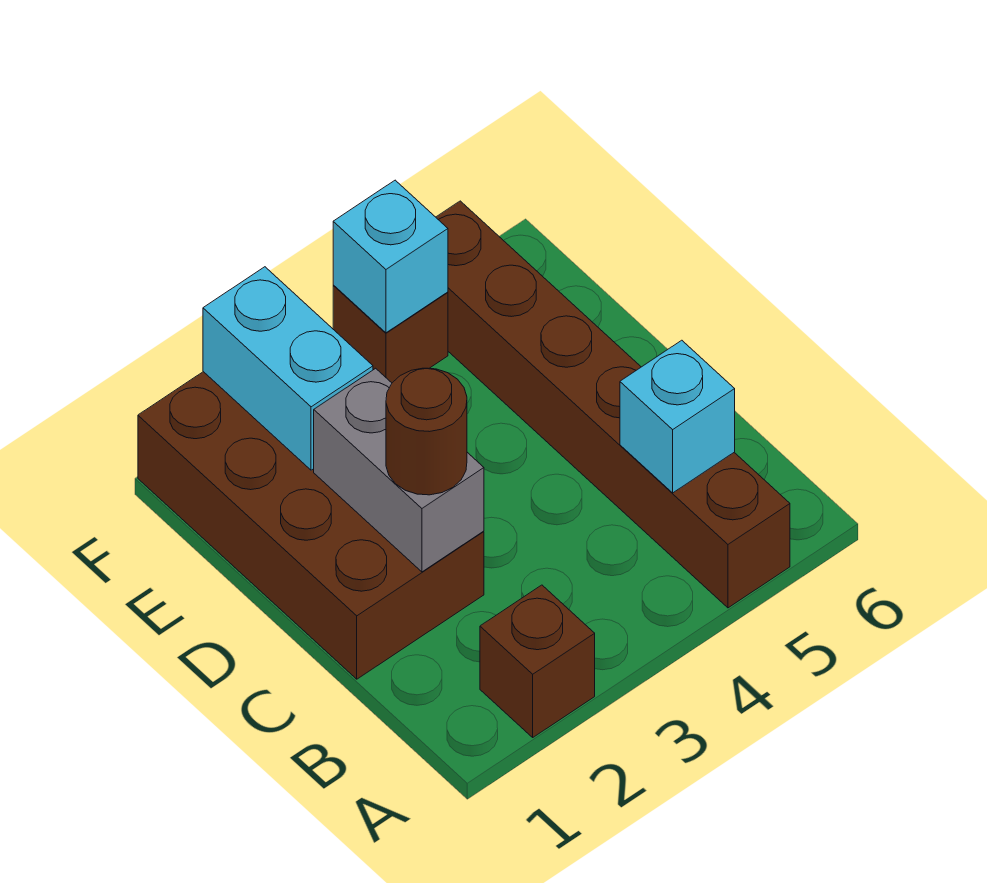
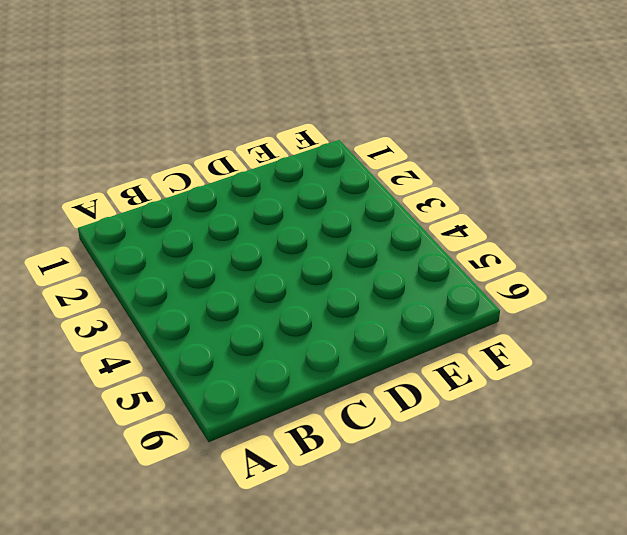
none -> brown 1x1 brick [480,585,595,737]
none -> brown 1x6 brick [436,201,790,608]

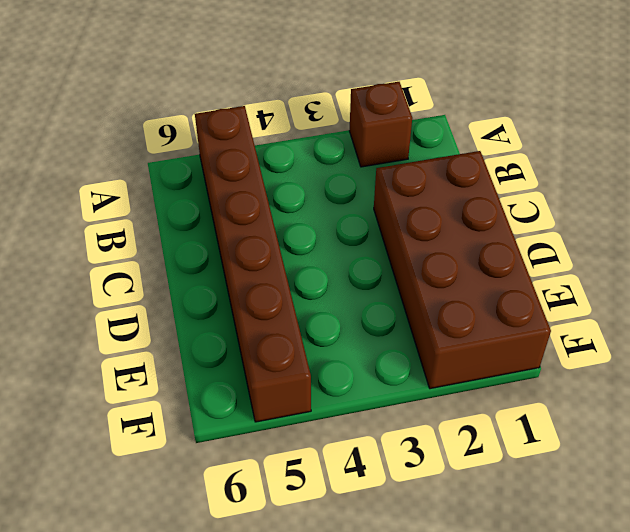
none -> brown 1x1 brick [333,285,448,383]
none -> cyan 1x1 brick [620,340,735,493]

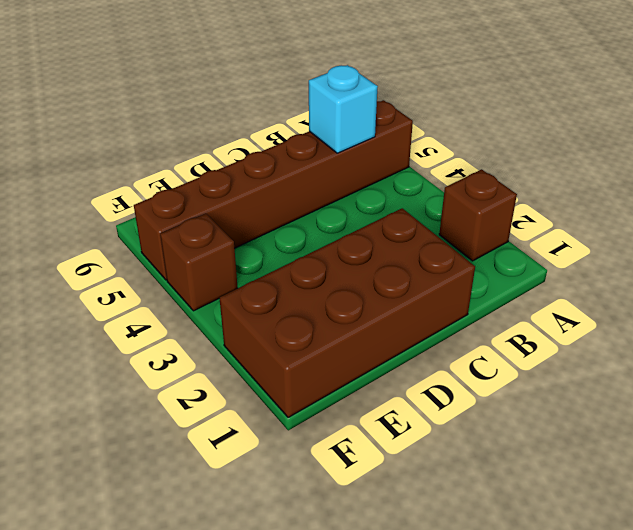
none -> grey 1x2 brick [314,368,484,572]
none -> cyan 1x2 brick [203,267,373,470]

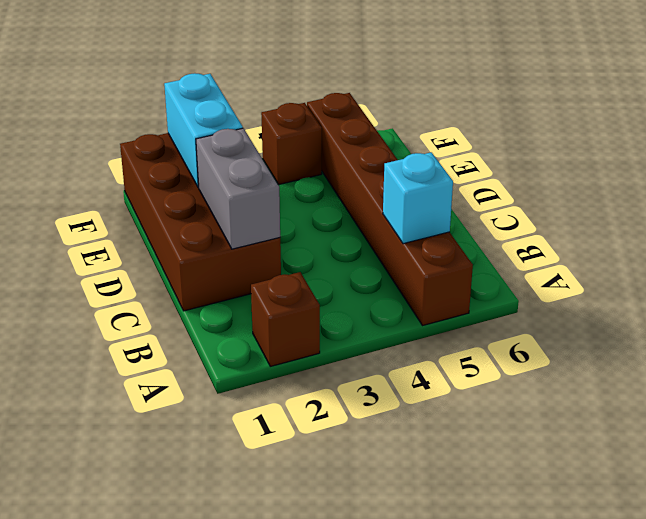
none -> cyan 1x1 brick [333,180,448,333]
none -> brown 1x1 round brick [386,368,467,495]

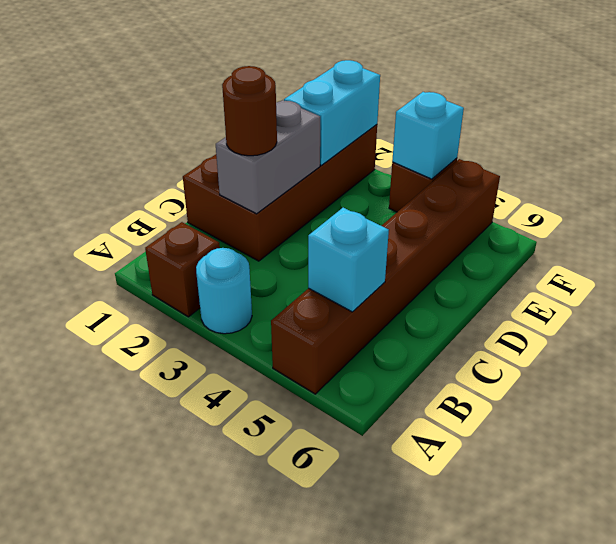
cyan 1x1 round brick [196,248,252,334] -> none

